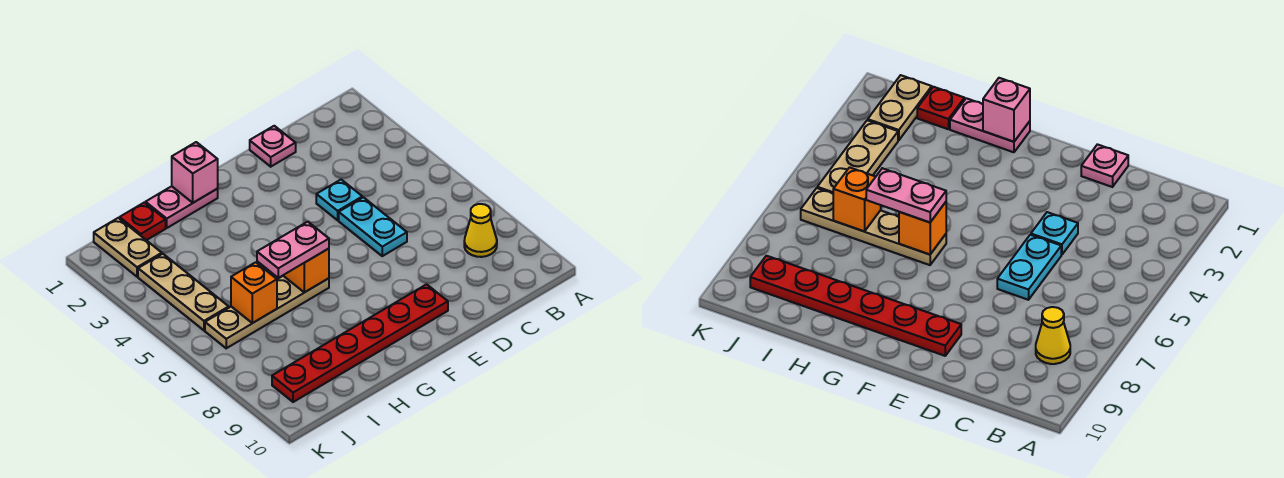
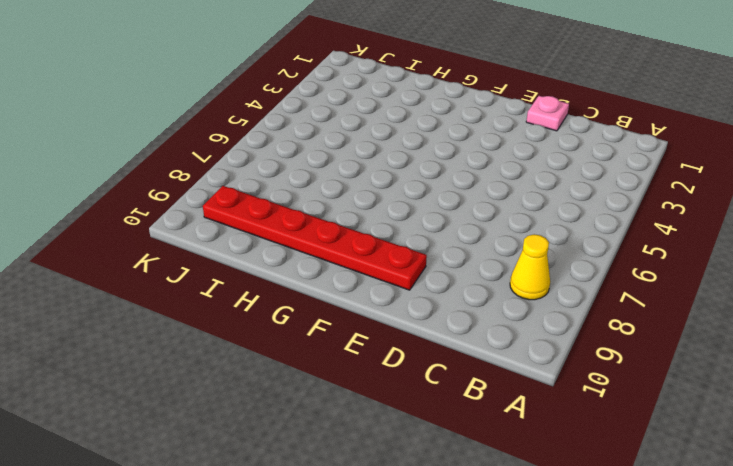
none -> cyan 1x1 plate [316,180,362,220]
none -> cyan 1x2 plate [339,197,407,256]
none -> pink 1x2 plate [146,186,218,228]

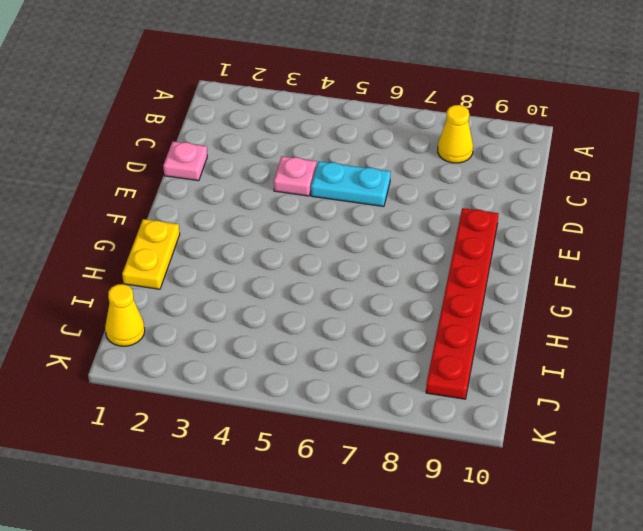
pink 1x1 plate [274,156,316,196] -> cyan 1x1 plate [316,180,362,220]
yellow 1x2 plate [122,219,180,289] -> pink 1x2 plate [146,186,218,228]
yellow 1x1 cone [105,284,145,346] -> tan 1x2 plate [94,218,162,277]
none -> tan 1x4 plate [205,276,329,348]
none -> red 1x1 plate [120,203,166,240]
none -> tan 1x3 plate [138,254,229,330]

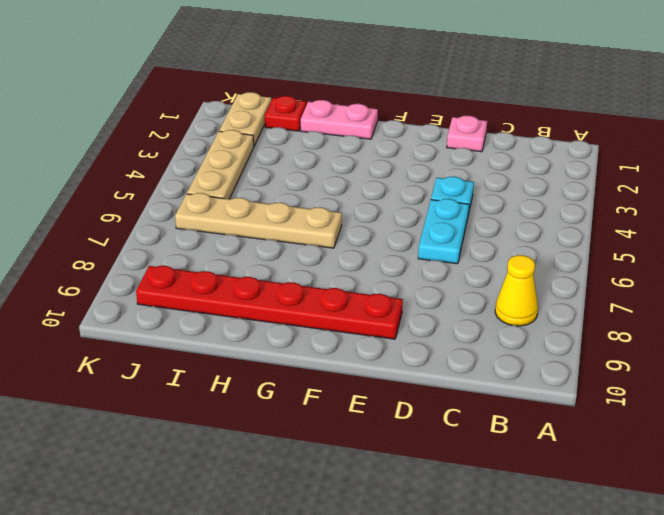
none -> pink 1x1 brick [172,142,218,203]
none -> orange 1x1 brick [283,249,329,292]
none -> orange 1x1 brick [231,262,277,323]

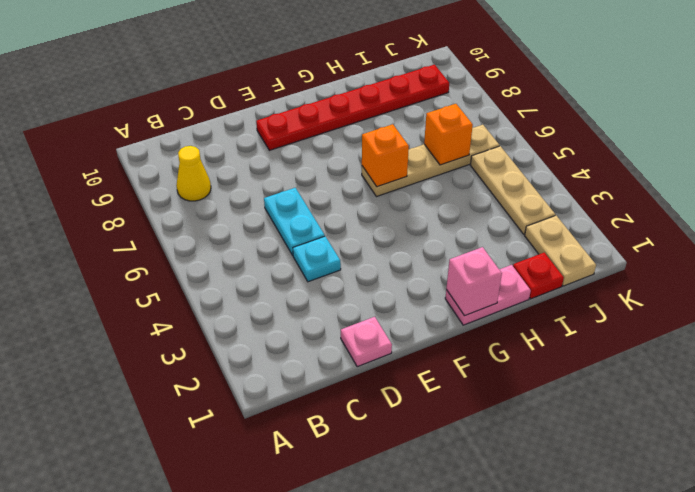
none -> pink 1x2 plate [257,222,329,278]

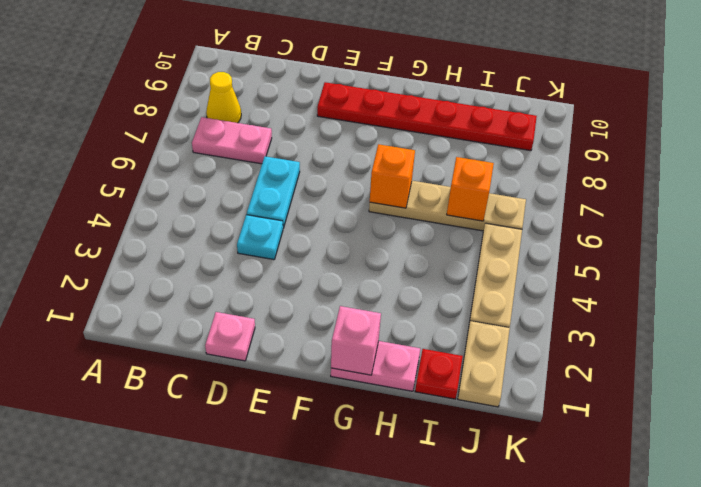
pink 1x2 plate [192,117,272,164] -> pink 1x2 plate moved to [257,222,329,278]

